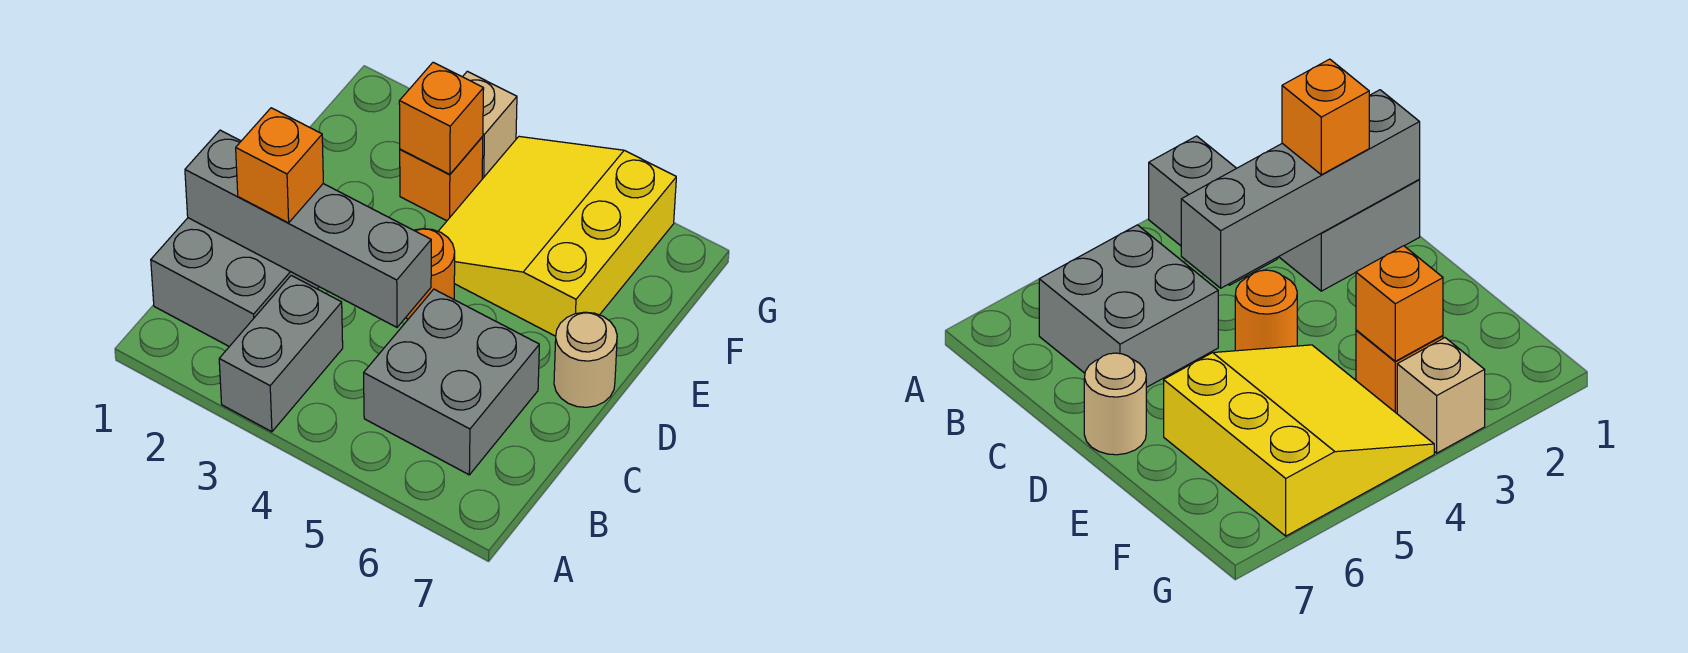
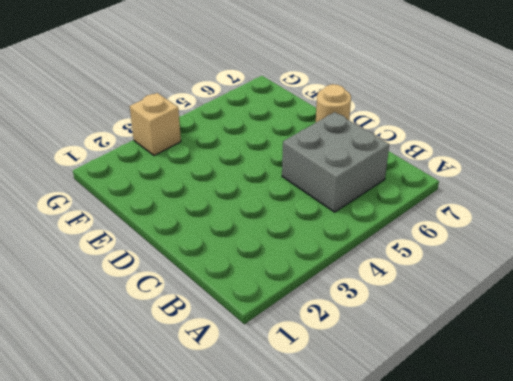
none -> grey 1x2 brick [219,276,343,432]
none -> grey 2x2 brick [151,218,319,347]

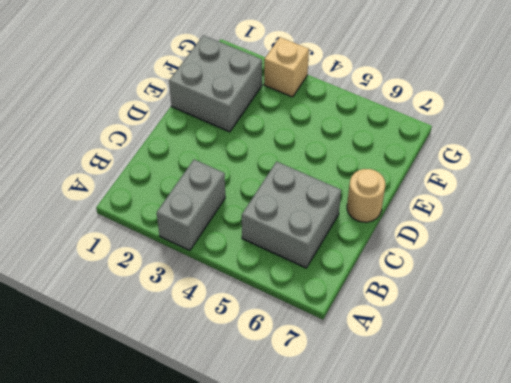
grey 2x2 brick [169,35,262,132] -> grey 2x2 brick moved to [151,218,319,347]
none -> orange 1x1 round brick [406,229,455,319]
none -> yellow 3x3 slope [438,136,676,336]

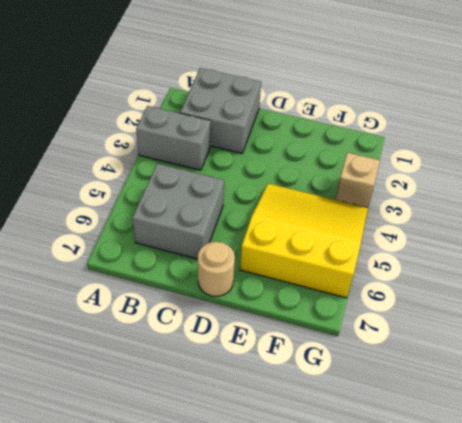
none -> orange 1x1 round brick [406,229,455,319]
none -> orange 1x1 brick [400,136,483,221]

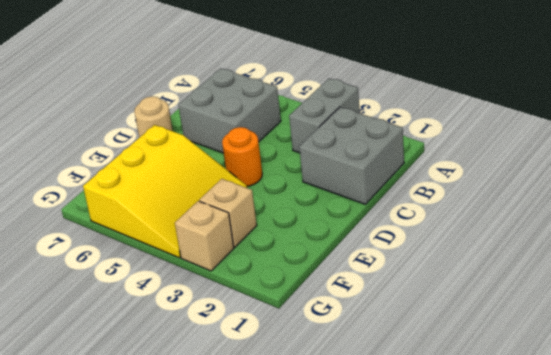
tan 1x1 brick [199,179,257,247] -> orange 1x1 brick [400,136,483,221]
none -> grey 1x4 brick [185,130,431,327]
none -> orange 1x1 brick [399,62,484,174]

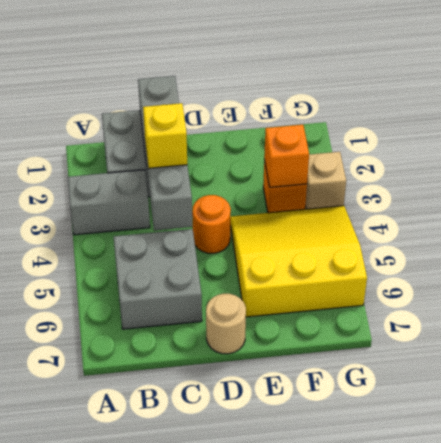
yellow 1x1 brick [143,103,187,168] -> none
none -> orange 1x1 brick [236,108,323,223]

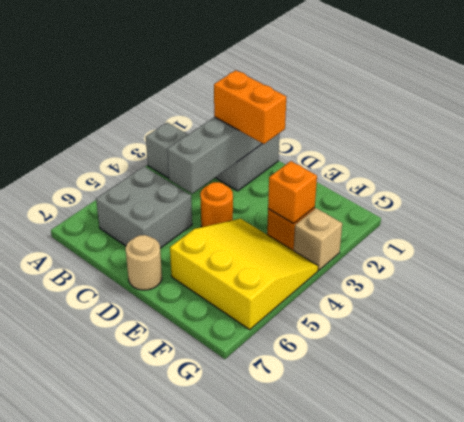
orange 1x2 brick [214,70,286,144] -> orange 1x1 brick [236,108,323,223]

